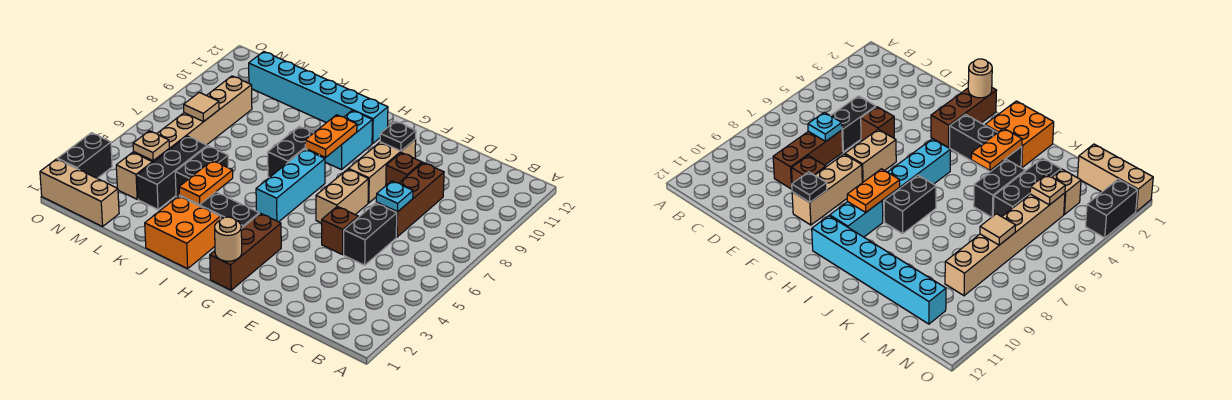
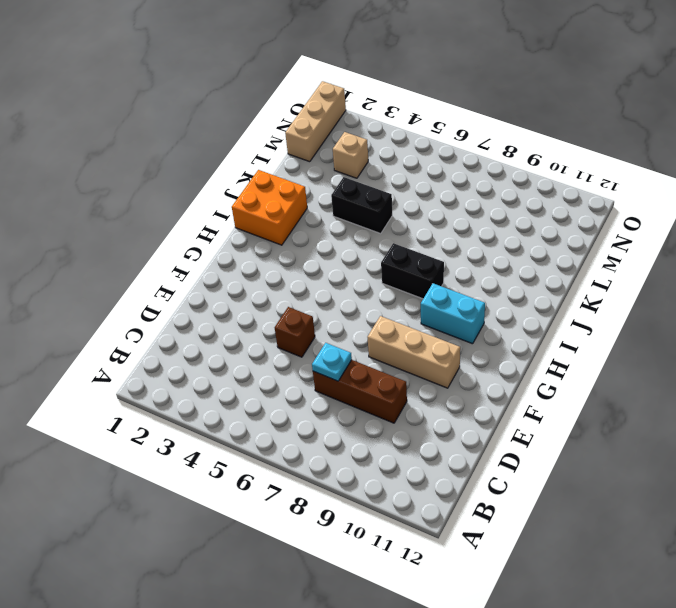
none -> black 1x2 brick [344,203,397,265]
none -> brown 1x1 brick [386,153,422,185]
none -> tan 1x2 brick [316,169,369,223]

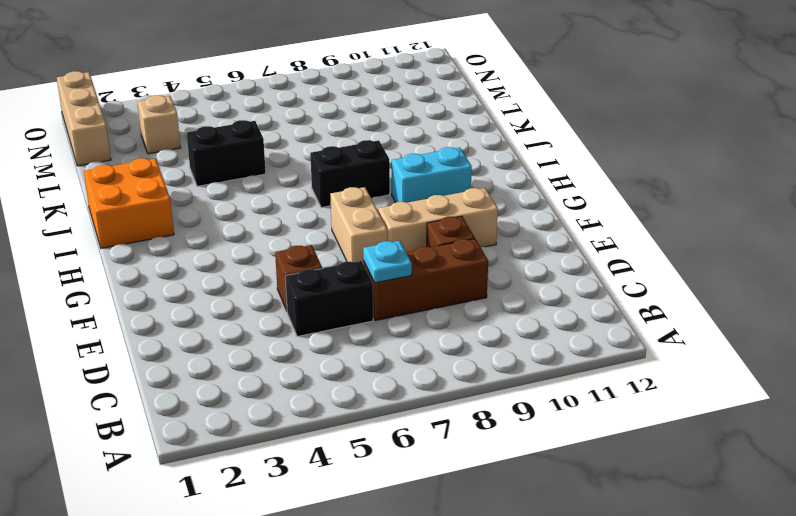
tan 1x2 brick [330,187,387,263] -> tan 1x2 brick turned to [316,169,369,223]
none -> brown 1x3 brick [210,213,281,290]
none -> black 1x3 brick [179,192,259,229]
none -> cyan 1x3 brick [256,149,325,222]

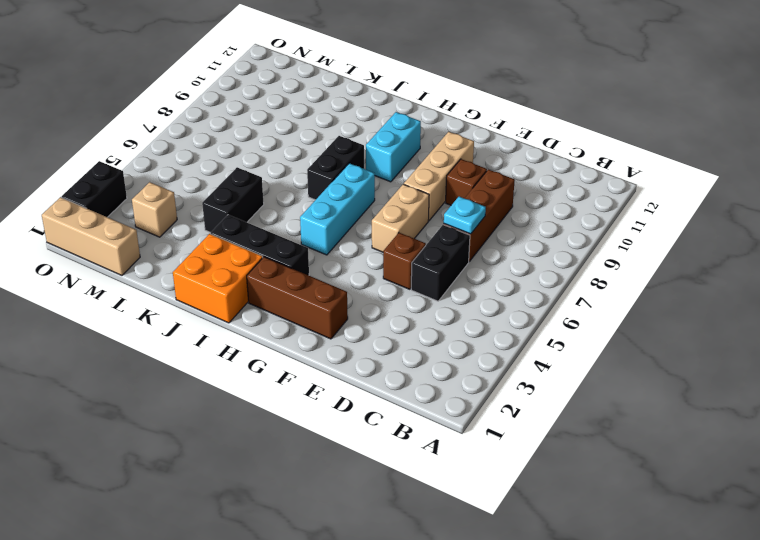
brown 1x3 brick [247,257,348,339] -> brown 1x3 brick turned to [210,213,281,290]
none -> cyan 1x6 brick [249,51,388,143]
none -> black 1x3 brick [137,136,207,209]
none -> tan 1x6 brick [133,76,252,163]

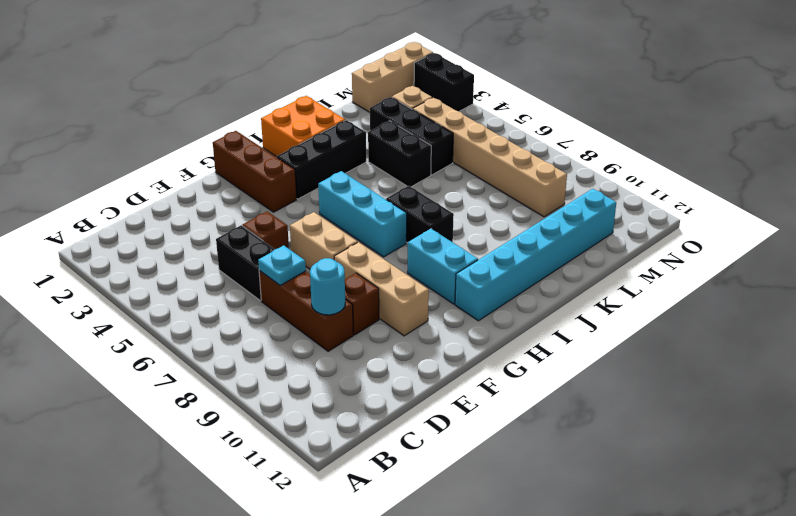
cyan 1x1 round brick [310,258,345,315] -> none
none -> black 1x1 plate [380,121,416,151]
none -> tan 1x1 round brick [215,217,242,261]
none -> orange 1x2 plate [305,115,357,157]

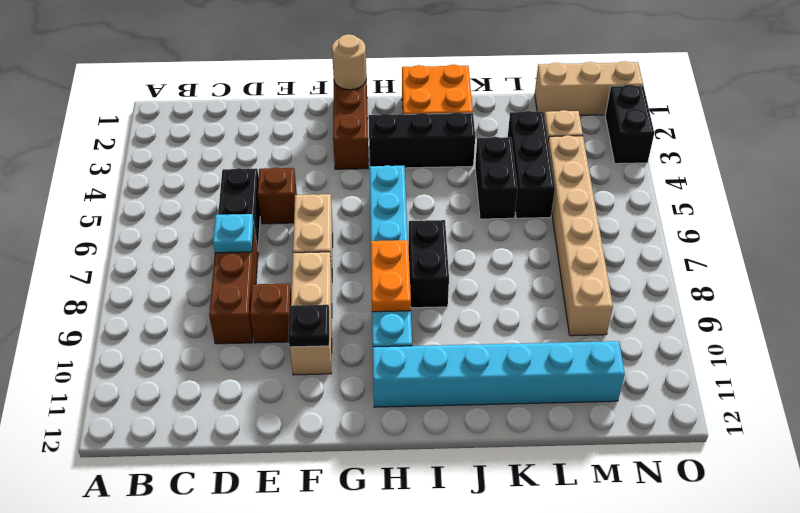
none -> orange 1x2 plate [179,160,233,205]
none -> tan 1x1 plate [133,131,169,161]
none -> tan 1x1 tile [184,92,219,122]

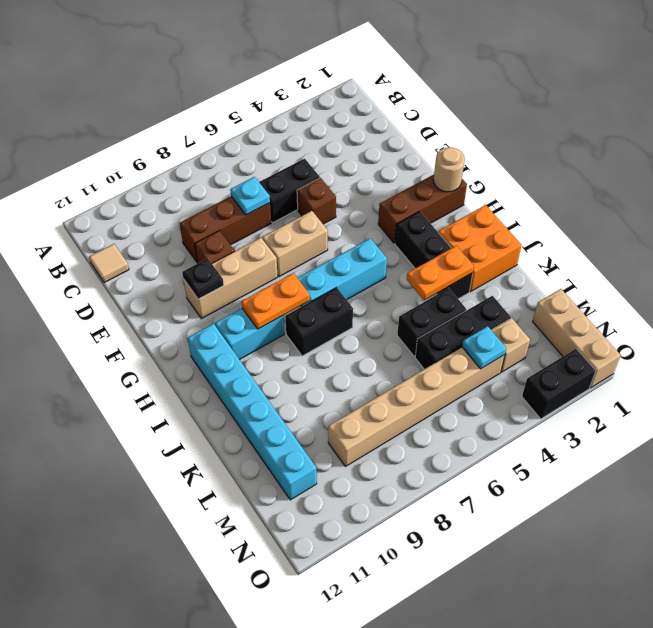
tan 1x1 tile [89,244,129,283] -> tan 1x1 tile moved to [184,92,219,122]
cyan 1x1 plate [462,326,506,369] -> tan 1x1 plate [133,131,169,161]

